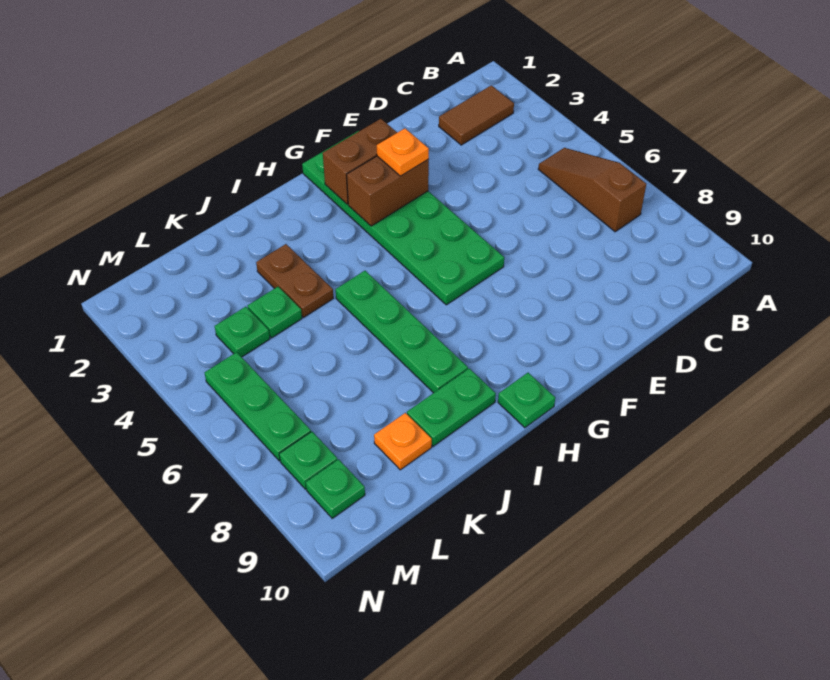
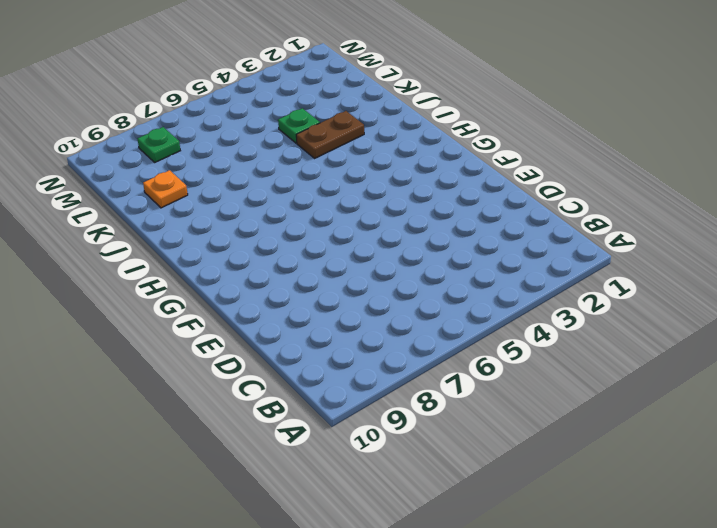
none -> brown 1x2 tile [439,85,514,145]
none -> brown 1x3 slope [538,148,646,232]
none -> green 2x6 plate [302,131,504,305]

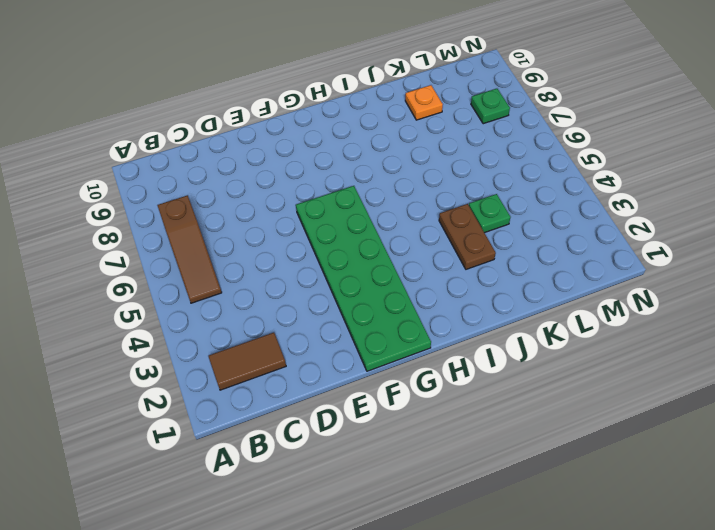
none -> green 1x1 plate [498,373,555,428]
none -> green 1x4 plate [336,271,468,393]
none -> green 1x2 plate [407,368,496,446]

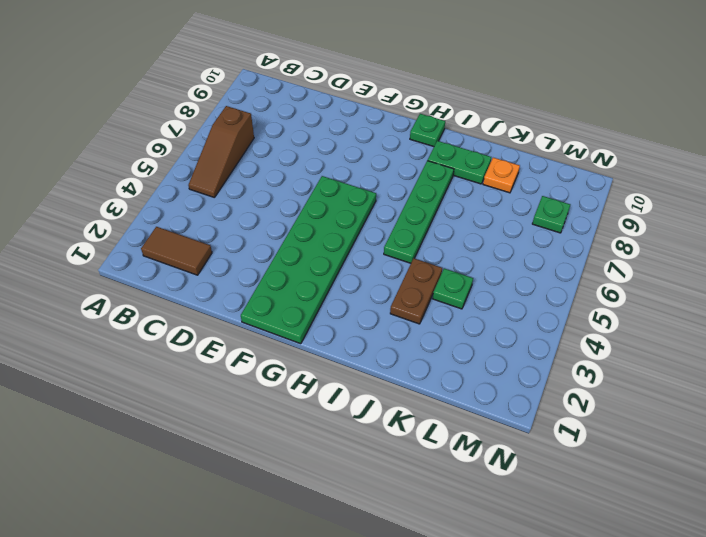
none -> green 1x1 plate [215,307,270,357]
none -> green 1x3 plate [205,352,311,461]
none -> green 1x1 plate [306,459,365,518]

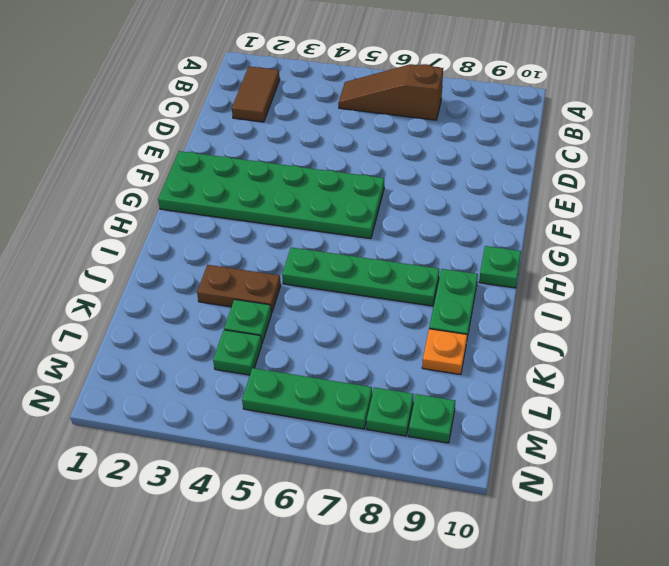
none -> brown 1x2 brick [323,119,397,204]
none -> brown 1x2 brick [347,156,429,226]
none -> orange 1x1 plate [377,128,429,176]

